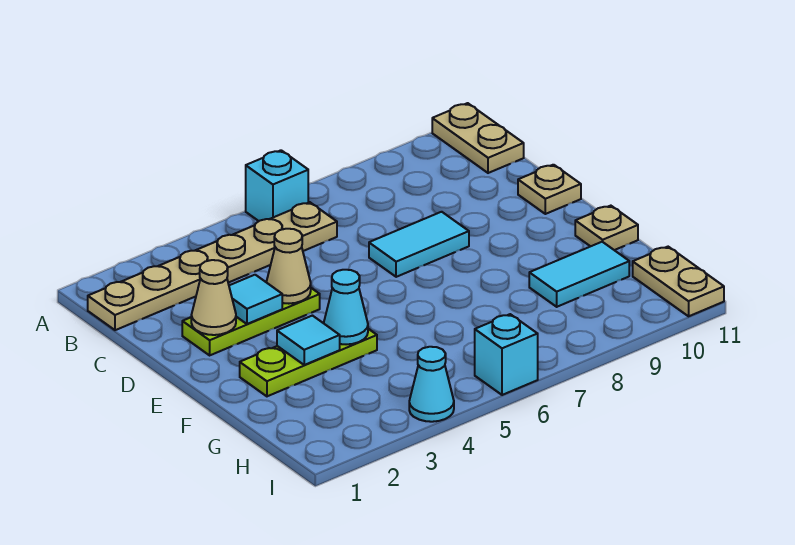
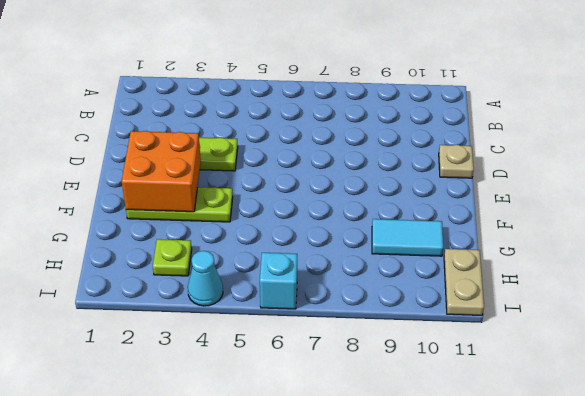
orange 2x2 brick [122,131,201,212] -> cyan 1x1 tile [277,316,340,365]
lime 1x1 plate [153,239,192,276] -> none
none -> cyan 1x1 brick [246,150,308,221]
none -> tan 1x2 plate [432,103,524,173]
none -> tan 1x6 plate [88,202,337,330]

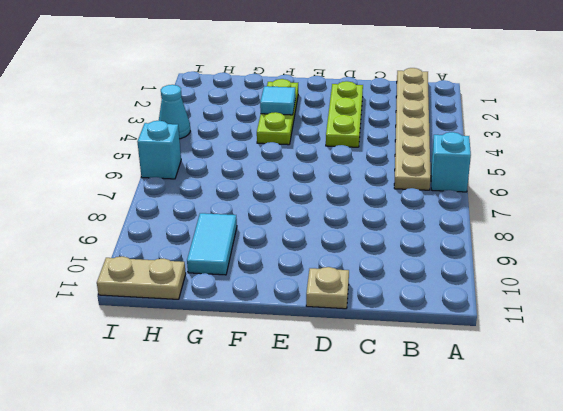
none -> tan 1x2 plate [432,103,524,173]
none -> cyan 1x2 tile [369,212,469,277]
none -> tan 1x1 plate [575,206,638,250]

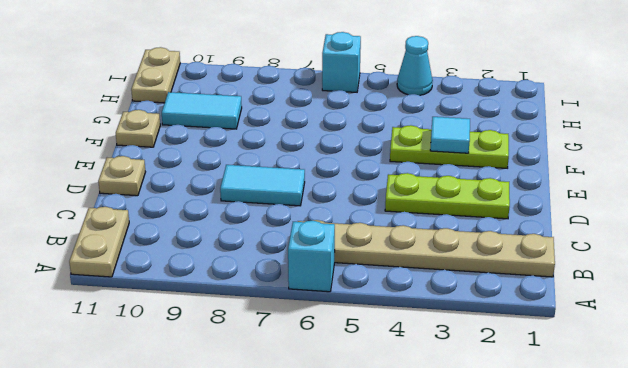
none -> tan 1x1 cone [191,260,236,335]
none -> cyan 1x1 tile [229,275,282,324]
none -> tan 1x1 cone [266,229,311,304]

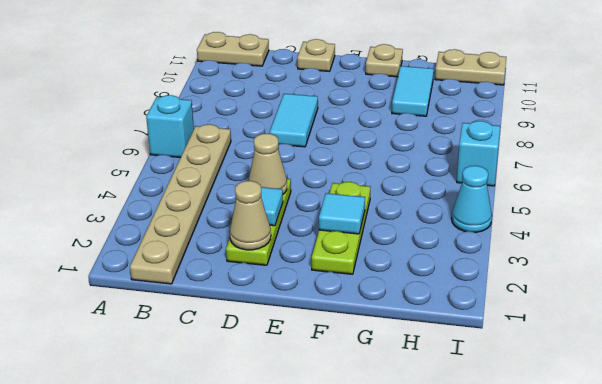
none -> cyan 1x1 cone [324,270,368,344]

